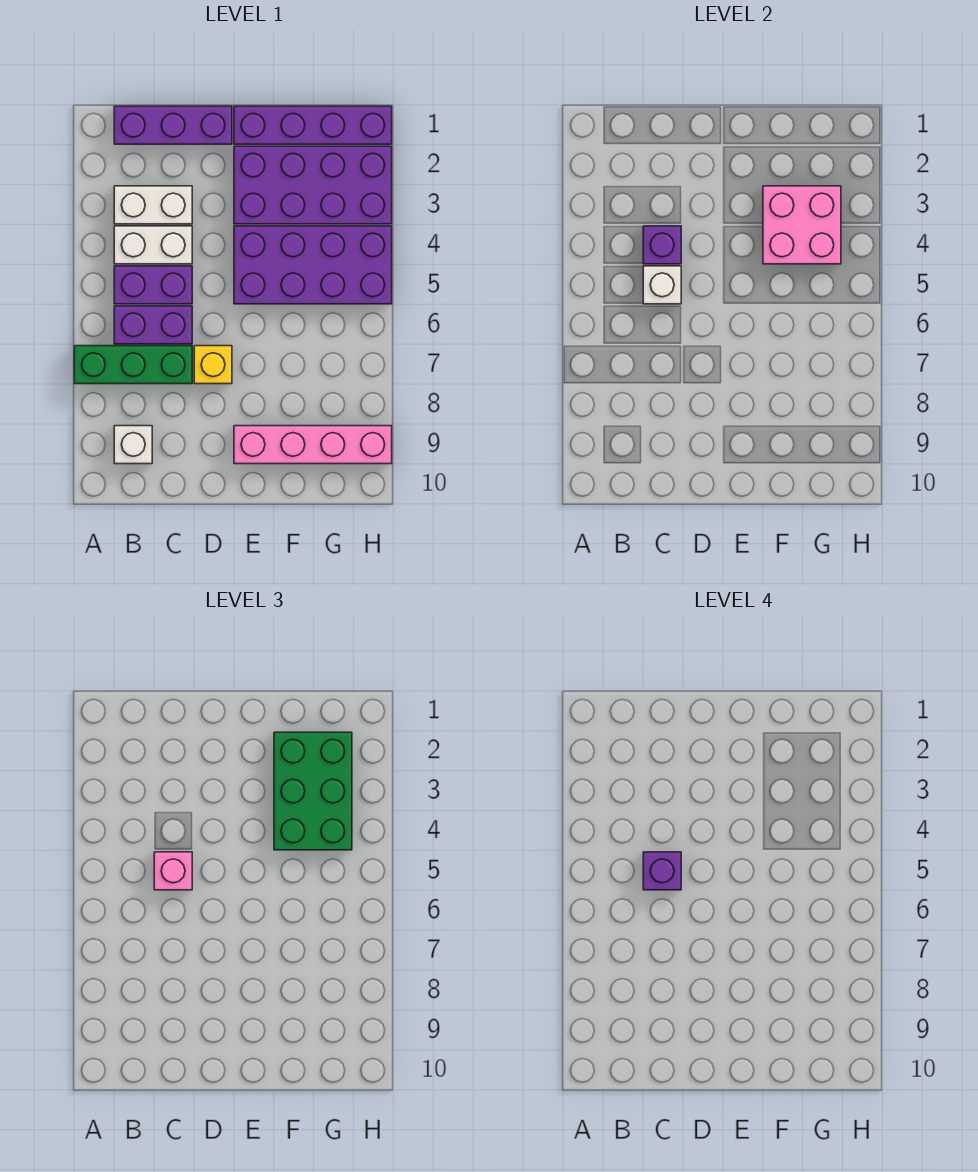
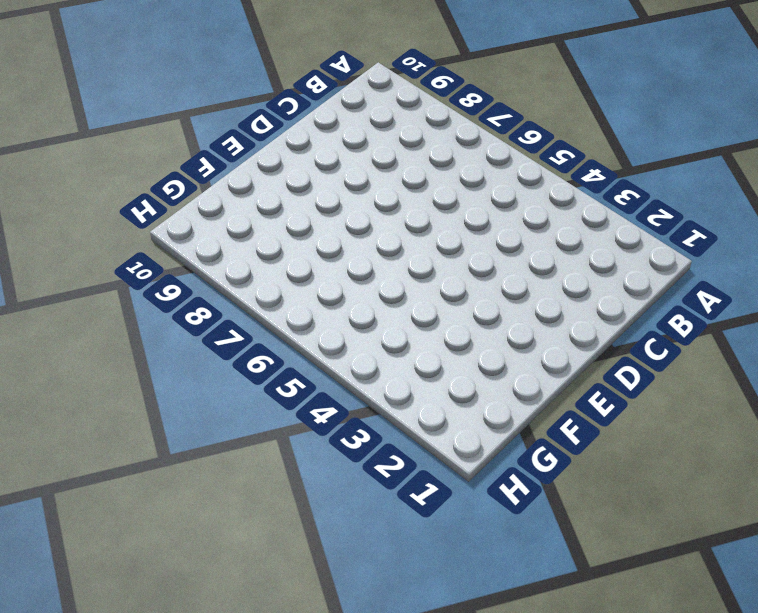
none -> green 1x3 brick [74,346,192,384]
none -> purple 1x3 brick [114,106,232,144]
none -> white 1x2 brick [114,186,192,224]

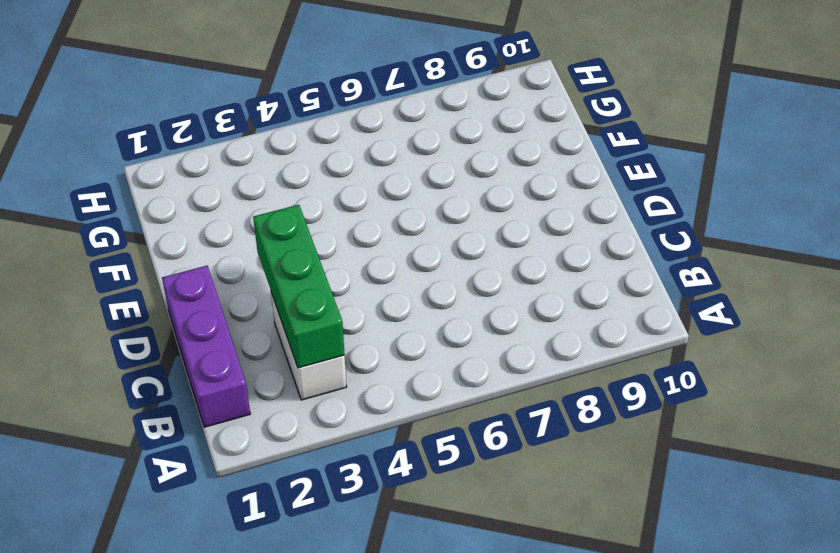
green 1x3 brick [253,205,345,368] -> green 1x3 brick moved to [74,346,192,384]
none -> white 1x2 brick [114,226,192,264]
none -> purple 1x2 brick [114,266,192,304]
none -> purple 1x2 brick [114,306,192,344]

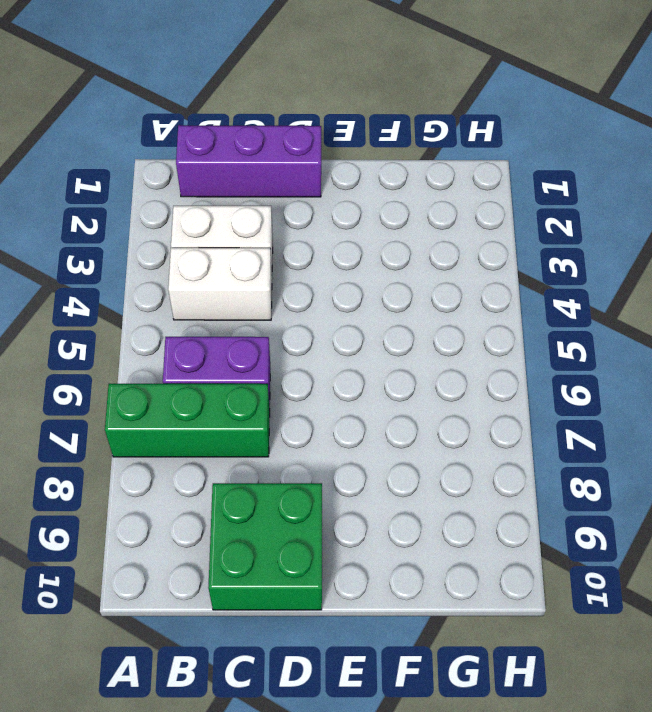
green 2x2 brick [208,483,322,610] -> none
none -> purple 1x2 brick [114,266,192,304]
none -> white 1x1 brick [114,426,152,464]
none -> yellow 1x1 brick [194,346,232,384]

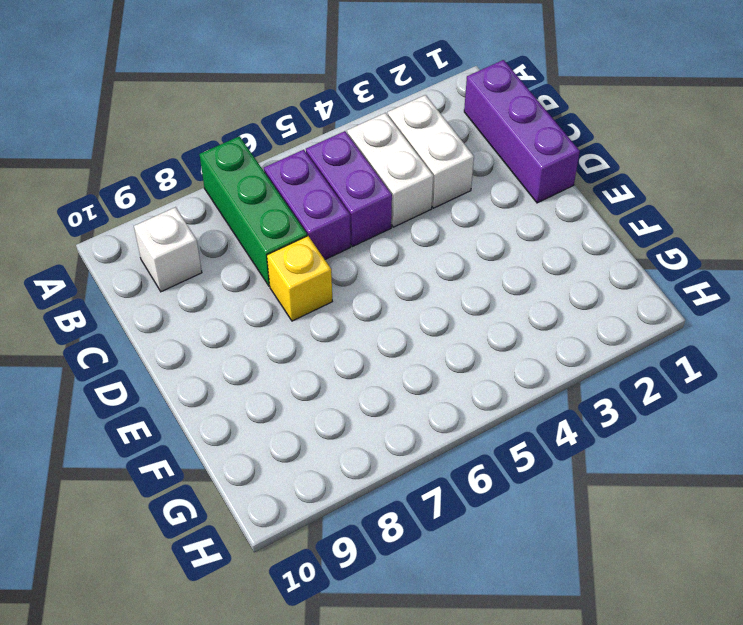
none -> purple 1x4 brick [234,106,392,144]
none -> purple 2x4 brick [234,146,392,224]
none -> purple 2x4 brick [234,226,392,304]

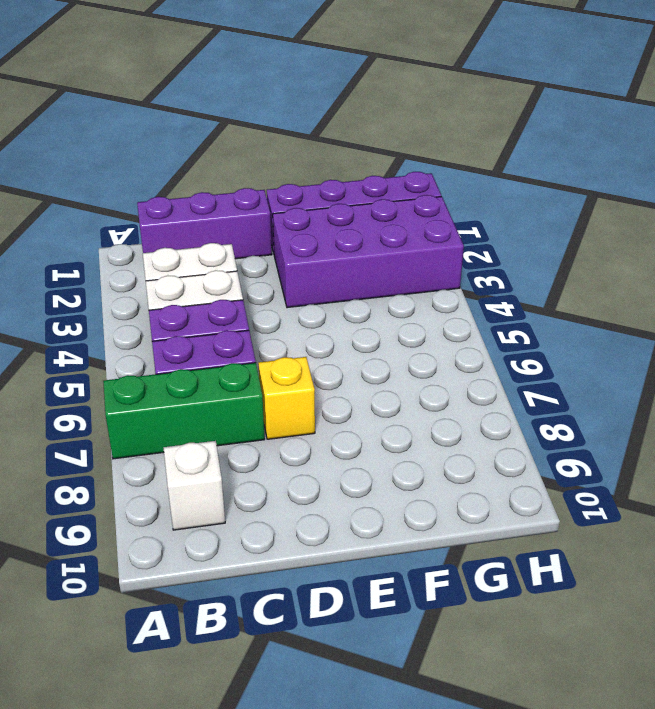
none -> purple 2x4 brick [234,226,392,304]
none -> pink 1x4 brick [234,426,392,464]
none -> purple 1x1 brick [643,226,681,264]

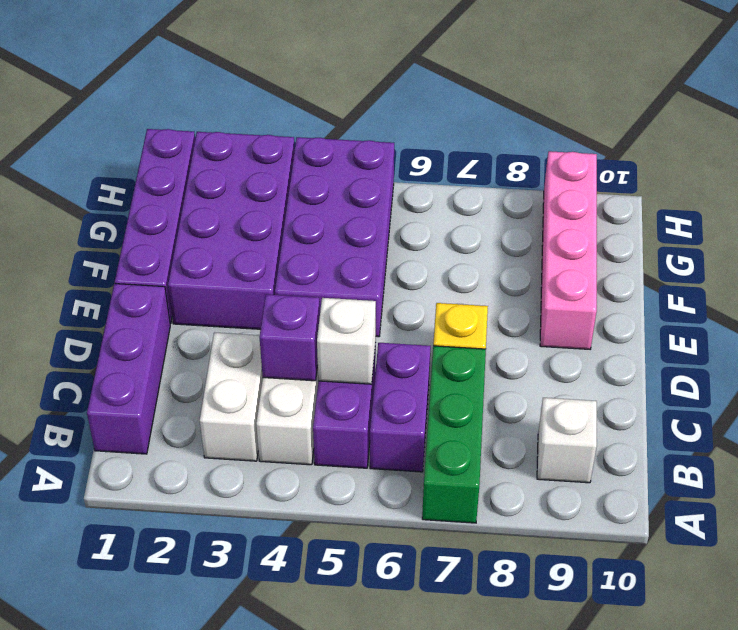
none -> pink 2x2 brick [763,186,841,264]
none -> pink 1x1 brick [154,852,192,890]
none -> green 2x3 brick [274,732,352,850]

